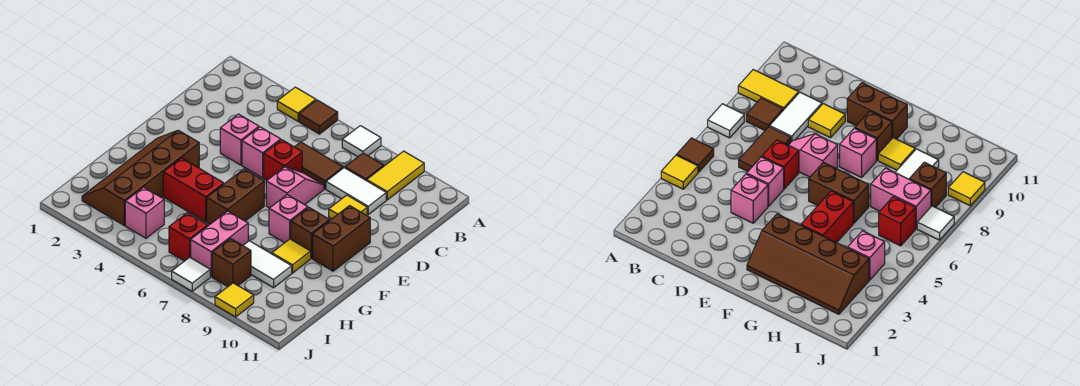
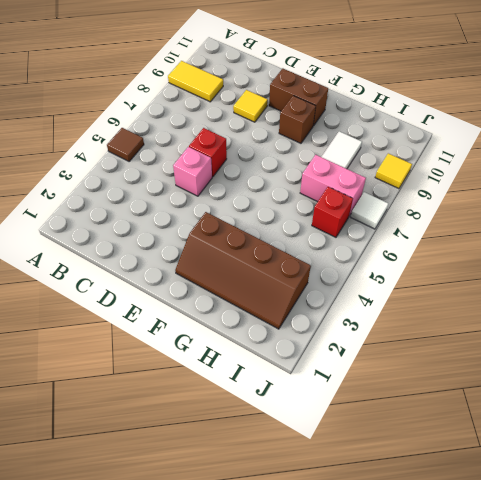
none -> yellow 1x1 tile [277,87,316,121]
none -> white 1x1 tile [342,126,381,157]
none -> brown 1x1 tile [345,153,384,181]

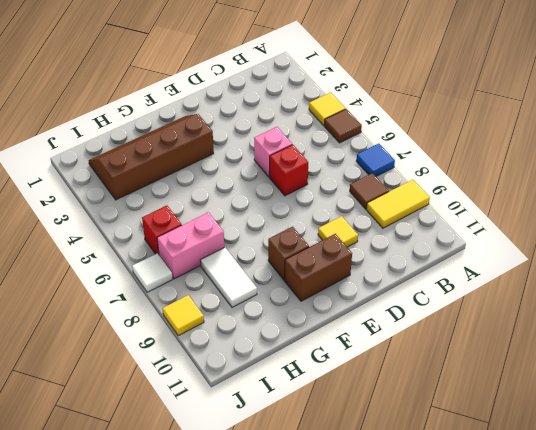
blue 1x1 tile [356,144,395,176] -> white 1x1 tile [342,126,381,157]
none -> brown 1x2 tile [295,142,343,189]
none -> white 1x2 tile [326,168,386,214]
none -> pink 1x1 brick [220,114,259,165]

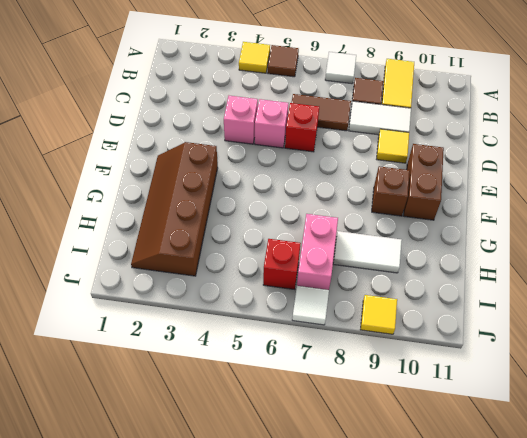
none -> pink 1x2 slope [266,167,324,208]
none -> brown 1x2 brick [207,169,264,224]
none -> pink 1x1 brick [269,195,308,243]

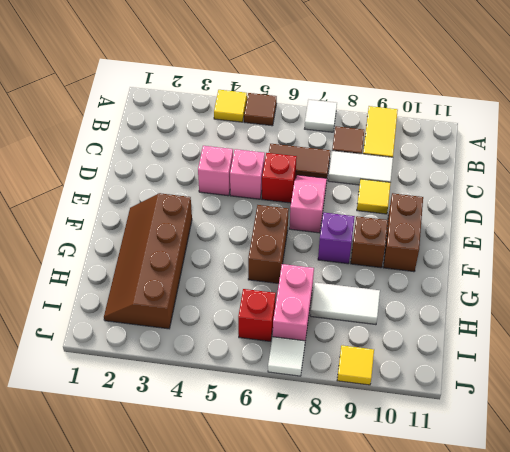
purple 1x1 brick [318,212,355,264] -> pink 1x1 brick [269,195,308,243]
none -> red 1x2 brick [163,158,224,222]
none -> yellow 1x1 tile [272,239,311,273]
none -> pink 1x1 brick [125,187,164,238]

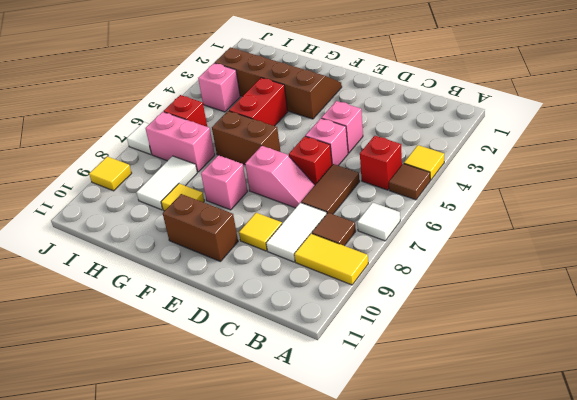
red 1x1 brick [360,136,402,190] -> none
none -> brown 1x1 brick [291,208,330,258]
none -> brown 1x1 brick [212,238,251,287]

